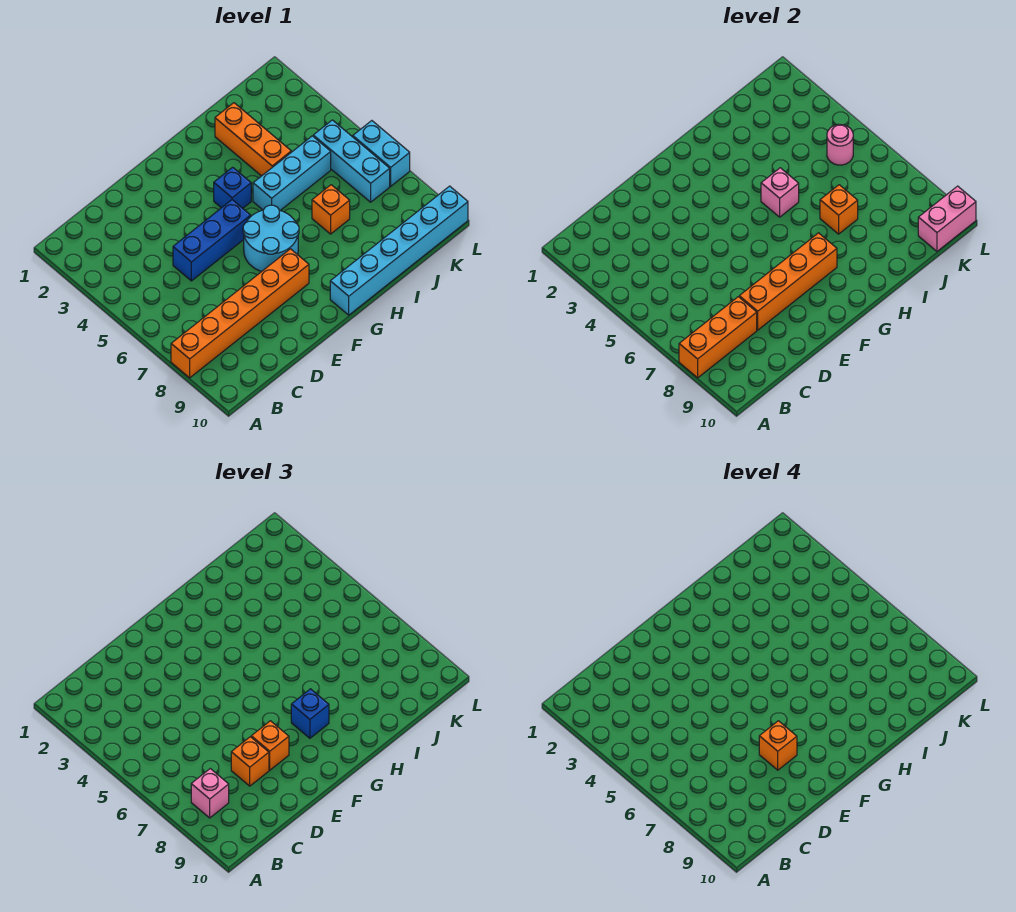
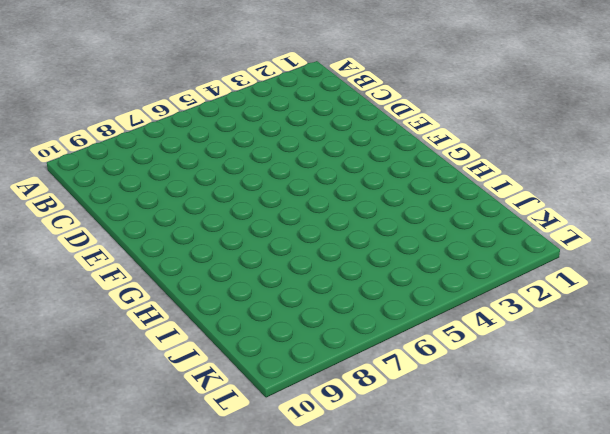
none -> orange 1x6 brick [171,249,309,378]
none -> blue 1x3 brick [173,200,251,281]
none -> cyan 2x2 round brick [243,205,299,271]

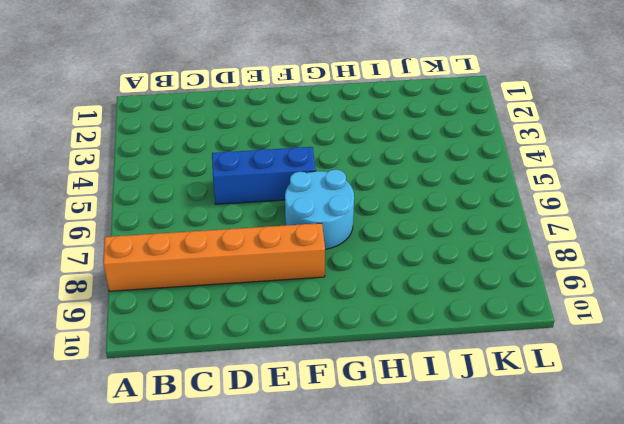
none -> blue 1x1 brick [214,167,251,208]
none -> cyan 1x6 brick [330,186,468,315]
none -> cyan 1x3 brick [253,136,331,210]

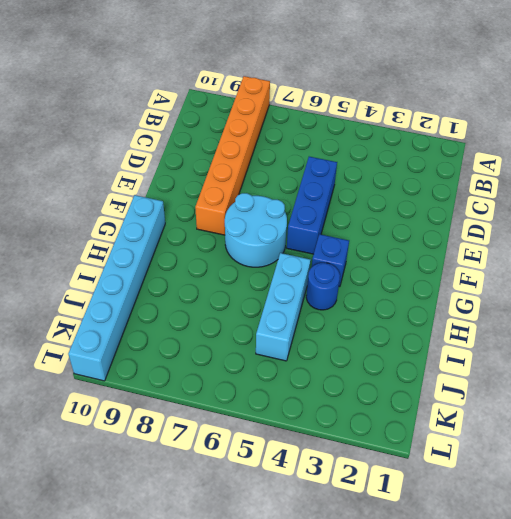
blue 1x1 round brick [306,263,340,310] -> none
none -> orange 1x3 brick [215,103,291,176]
none -> orange 1x1 brick [312,185,350,234]
none -> cyan 1x3 brick [313,120,390,202]

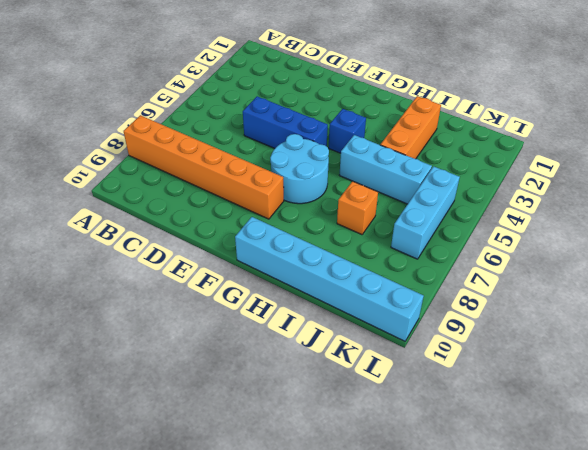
none -> cyan 1x2 brick [353,121,410,186]
none -> orange 1x3 brick [679,297,757,378]
none -> orange 1x4 brick [739,233,837,330]

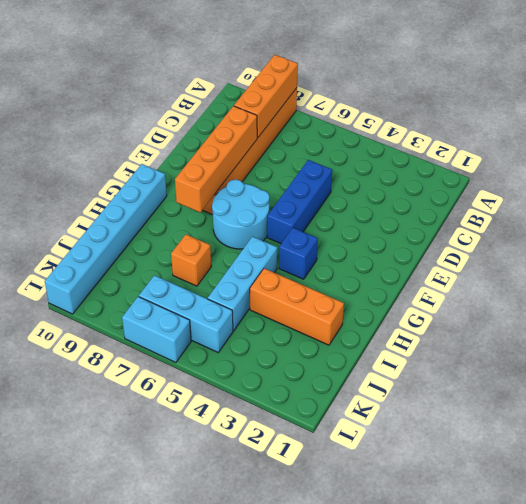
none -> pink 1x1 brick [761,168,799,217]
none -> orange 1x1 brick [820,185,858,234]
none -> pink 1x1 round brick [827,124,853,165]

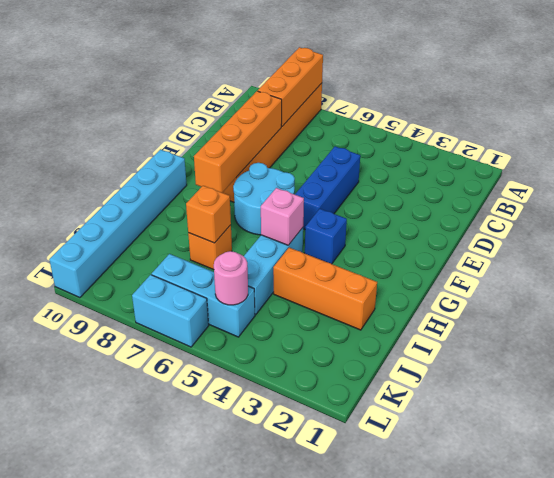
none -> pink 1x2 brick [918,186,976,251]
none -> pink 1x1 brick [191,769,229,818]
none -> orange 1x1 brick [231,737,269,786]

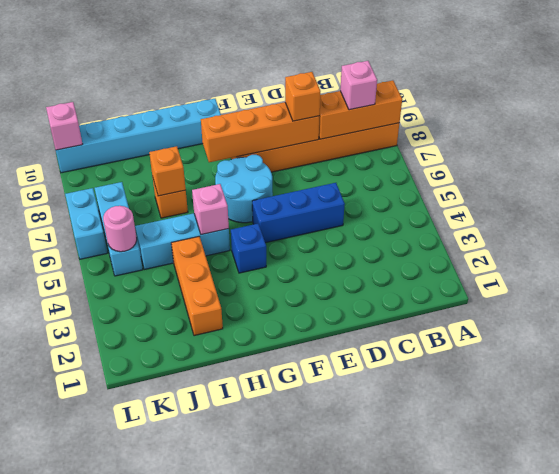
pink 1x1 brick [46,102,82,150] -> pink 1x2 brick [918,186,976,251]
none -> orange 1x1 brick [251,721,289,770]
none -> blue 1x1 brick [291,689,329,738]
none -> orange 1x1 brick [759,721,797,770]

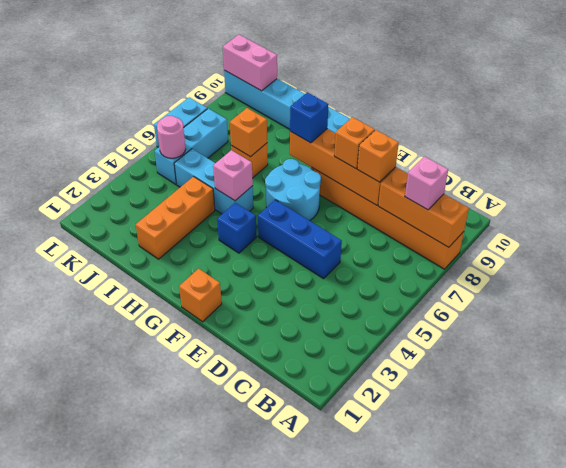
orange 1x1 brick [179,269,222,322] -> orange 1x1 brick moved to [759,721,797,770]

